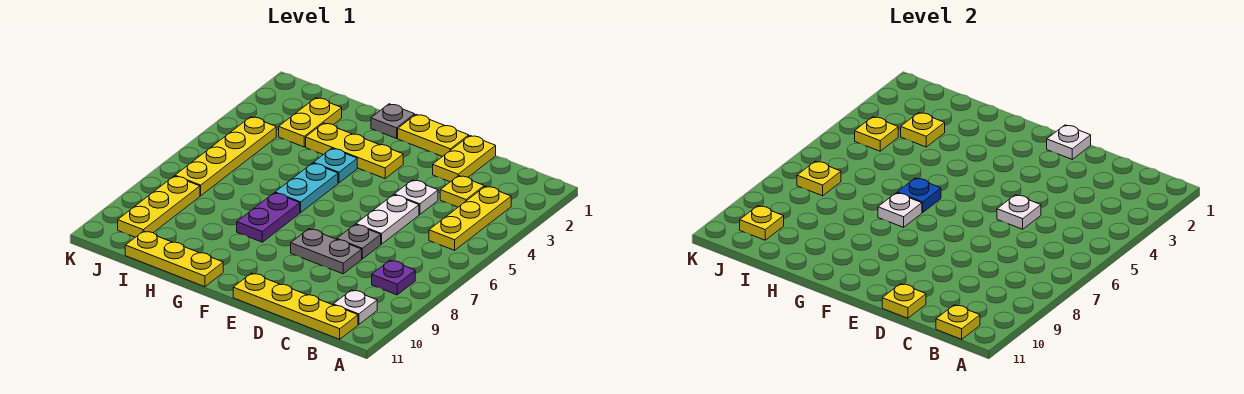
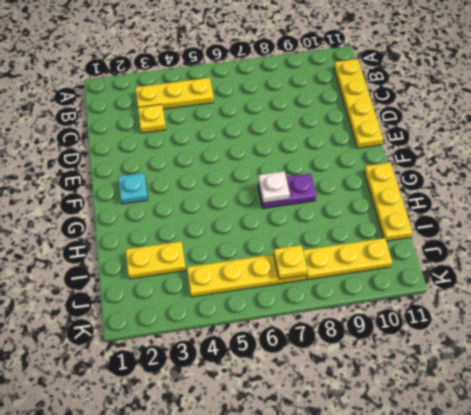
cyan 1x1 plate [118,173,148,204] -> cyan 1x1 plate moved to [314,148,357,183]
none -> purple 1x1 plate [372,260,415,295]
none -> white 1x1 plate [333,290,377,325]
none -> yellow 1x2 plate [433,136,496,182]
none -> white 1x1 plate [394,180,438,215]

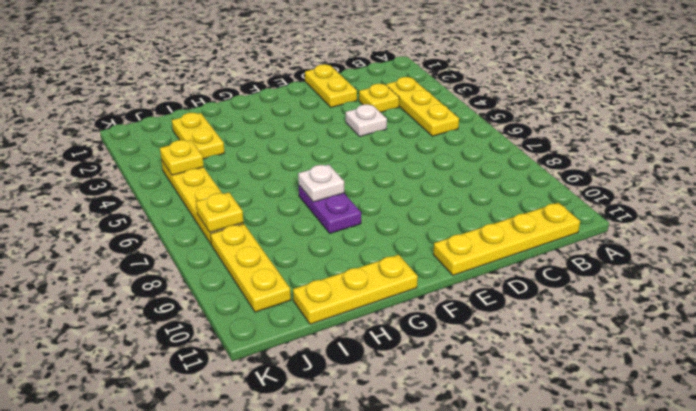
none -> purple 1x1 plate [372,260,415,295]
none -> white 1x1 plate [333,290,377,325]
none -> white 1x2 plate [356,195,419,244]
none -> grey 1x1 plate [337,224,381,259]

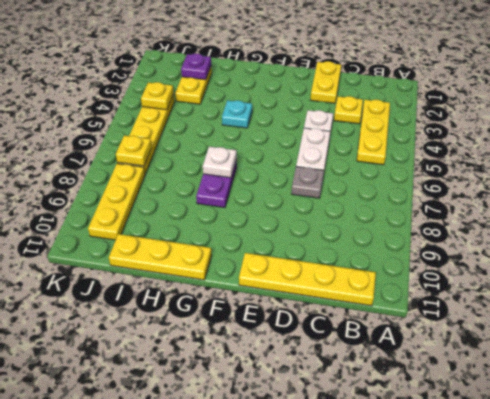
purple 1x1 plate [181,54,211,80] -> purple 1x1 plate moved to [372,260,415,295]
none -> white 1x1 plate [333,290,377,325]
none -> grey 1x2 plate [291,229,362,274]
none -> yellow 1x2 plate [398,114,469,157]
none -> yellow 1x3 plate [306,123,403,179]

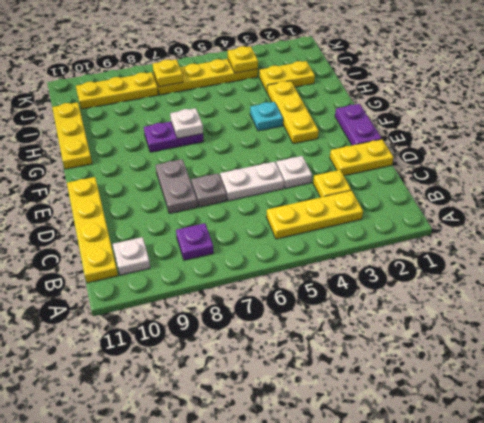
purple 1x2 plate [335,104,382,145] -> yellow 1x2 plate [398,114,469,157]
none -> grey 1x1 plate [371,104,415,138]
none -> cyan 1x2 plate [275,163,338,212]
none -> yellow 1x1 plate [936,305,980,339]
none -> white 1x1 plate [997,195,1041,229]

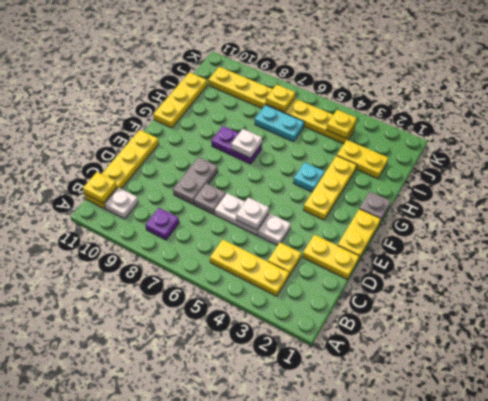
cyan 1x2 plate [255,105,304,142] -> cyan 1x2 plate moved to [275,163,338,212]
none -> yellow 1x1 plate [882,284,926,318]
none -> white 1x1 plate [1047,125,1091,159]
none -> blue 1x1 plate [897,178,941,212]
none -> yellow 1x1 plate [901,113,945,147]

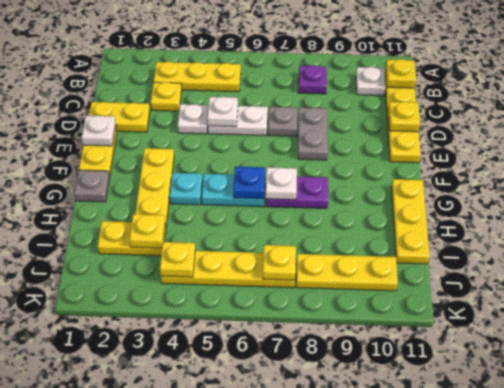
none -> yellow 1x1 plate [740,206,784,240]

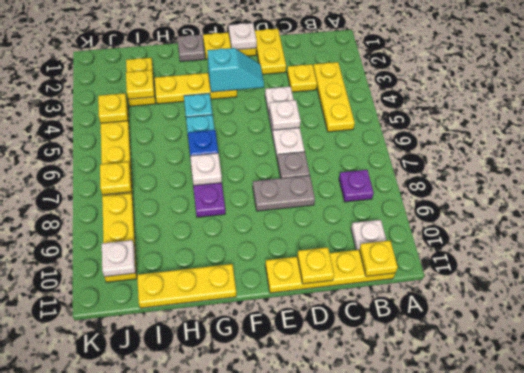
cyan 1x2 slope [207,48,264,92] -> none
white 1x1 plate [102,240,136,277] -> yellow 1x1 plate [740,206,784,240]

